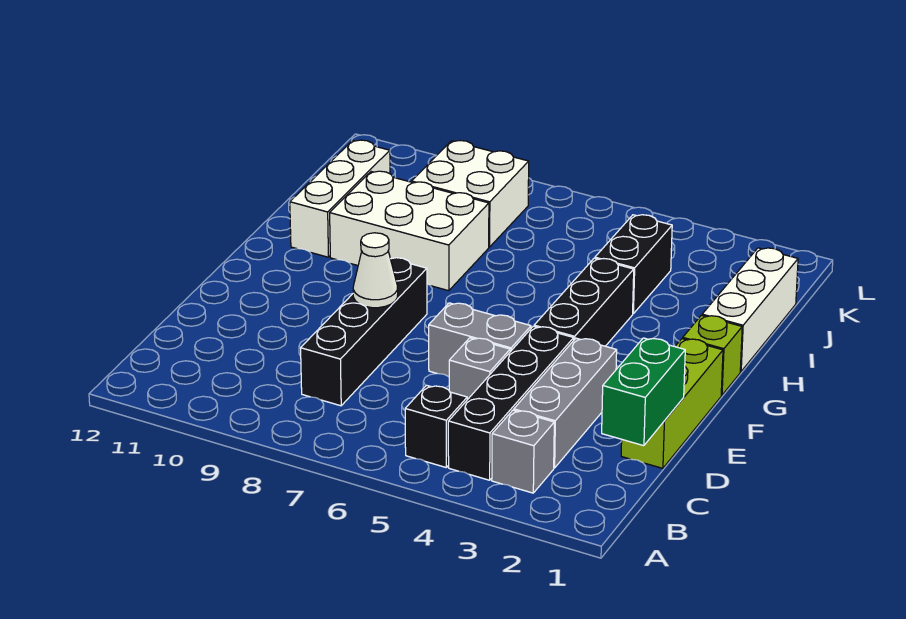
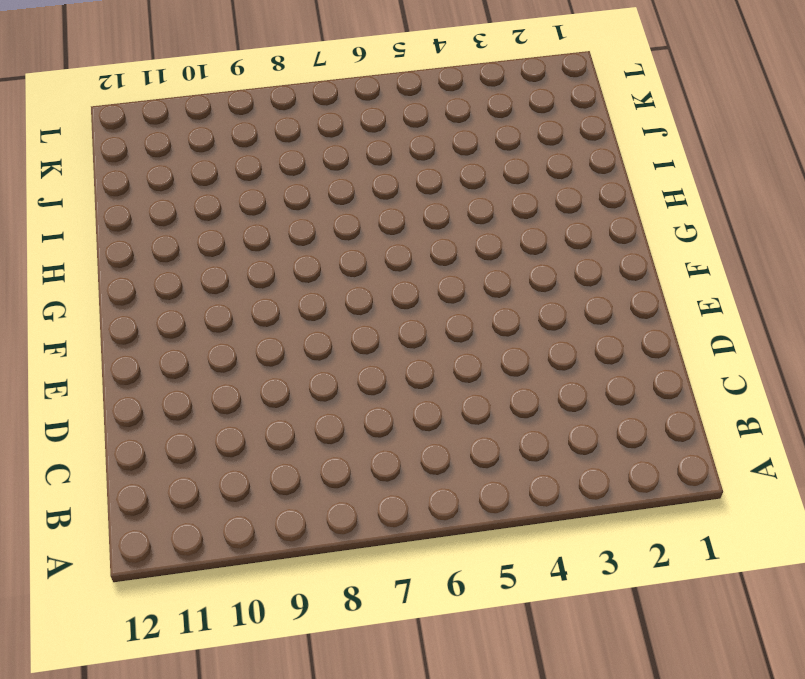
none -> grey 1x1 brick [492,410,554,493]
none -> black 1x4 brick [448,326,574,480]
none -> black 1x1 brick [405,385,467,467]

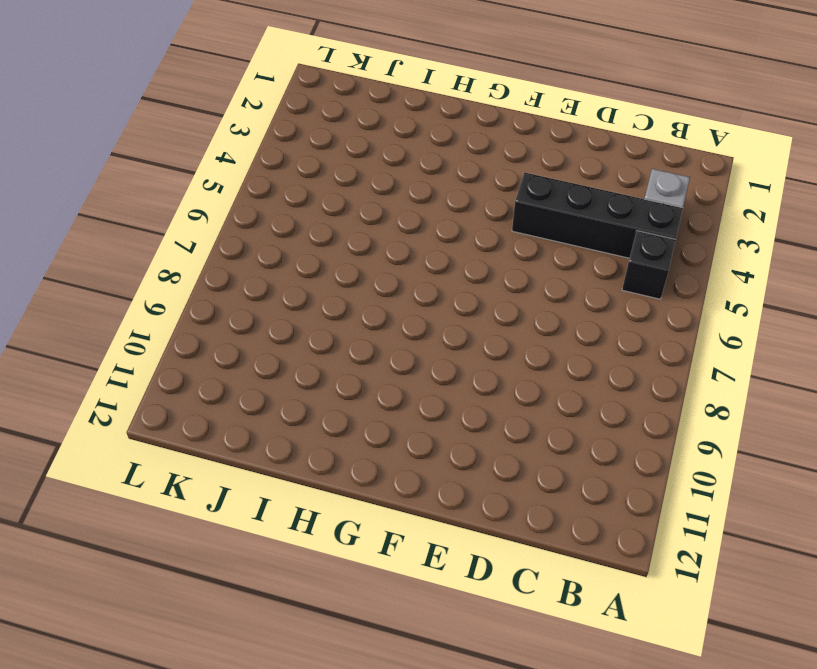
none -> grey 1x3 brick [514,338,617,468]
none -> black 1x4 brick [301,258,427,406]
none -> lime 1x3 brick [621,339,723,468]

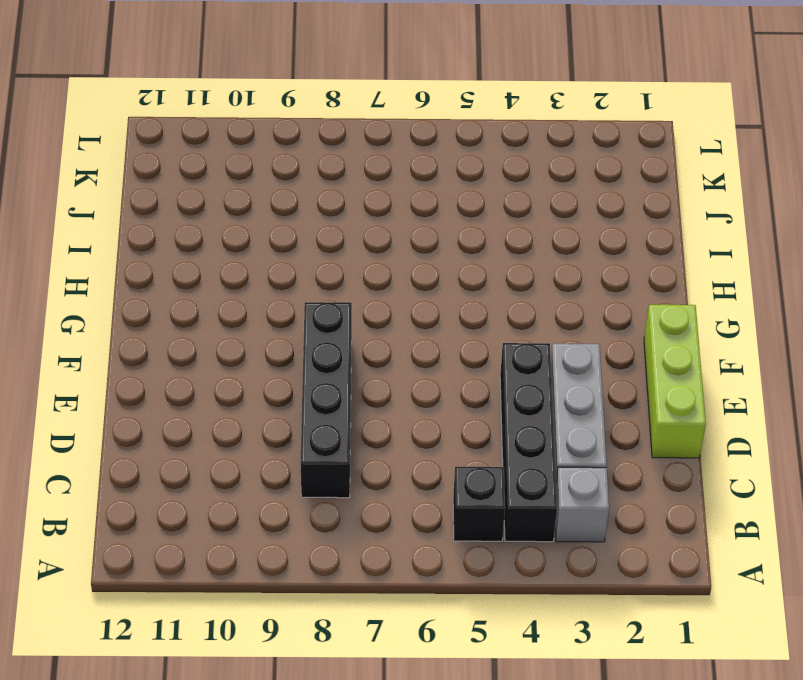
none -> grey 1x1 brick [449,338,510,400]
none -> grey 1x2 brick [429,303,531,377]
none -> black 1x3 brick [534,258,634,346]

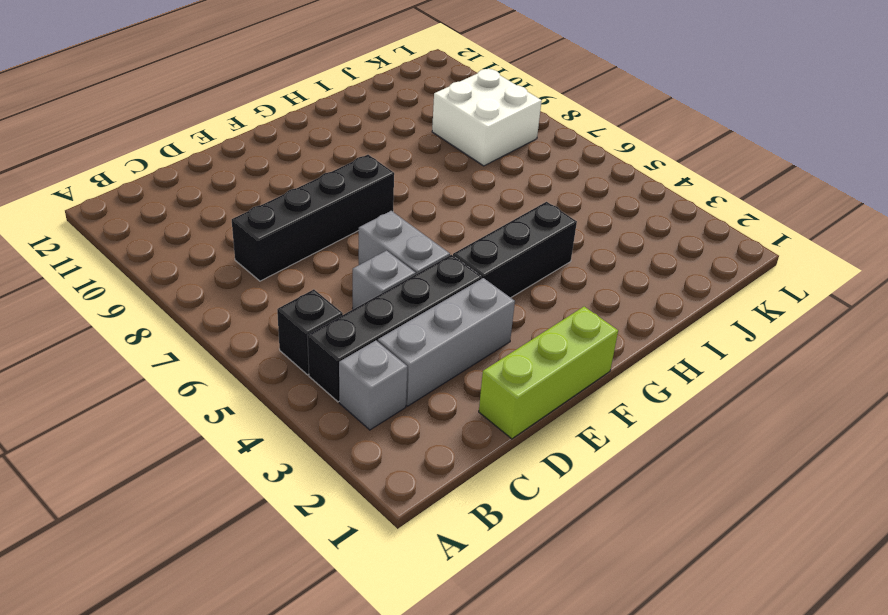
none -> lime 1x1 brick [683,315,742,395]
none -> white 1x3 brick [702,248,798,372]
none -> white 2x3 brick [330,171,489,291]

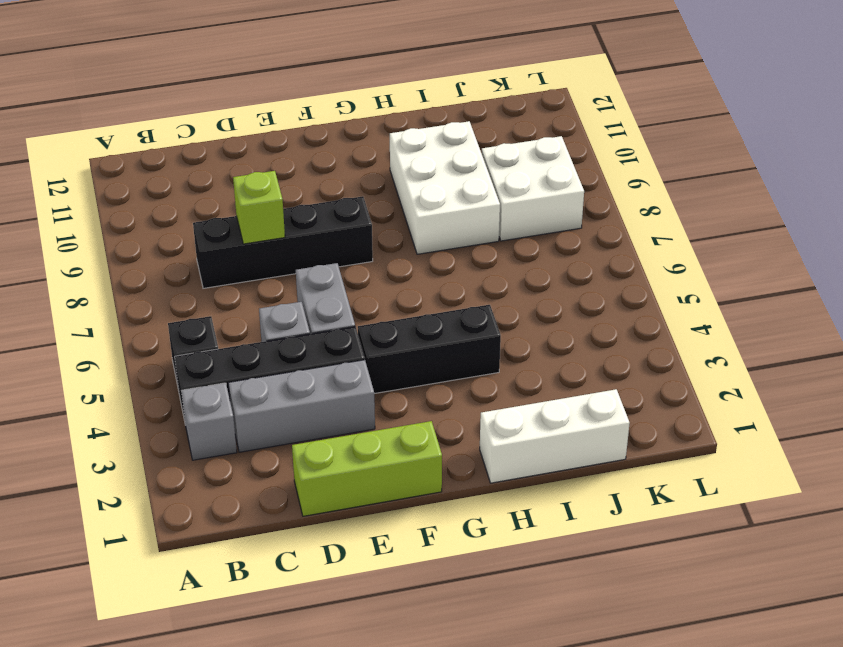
lime 1x1 brick [233,171,285,244] -> lime 1x1 brick moved to [683,315,742,395]
none -> white 1x3 brick [290,140,390,257]
none -> black 1x2 brick [595,215,672,313]
none -> green 1x2 brick [602,338,685,446]

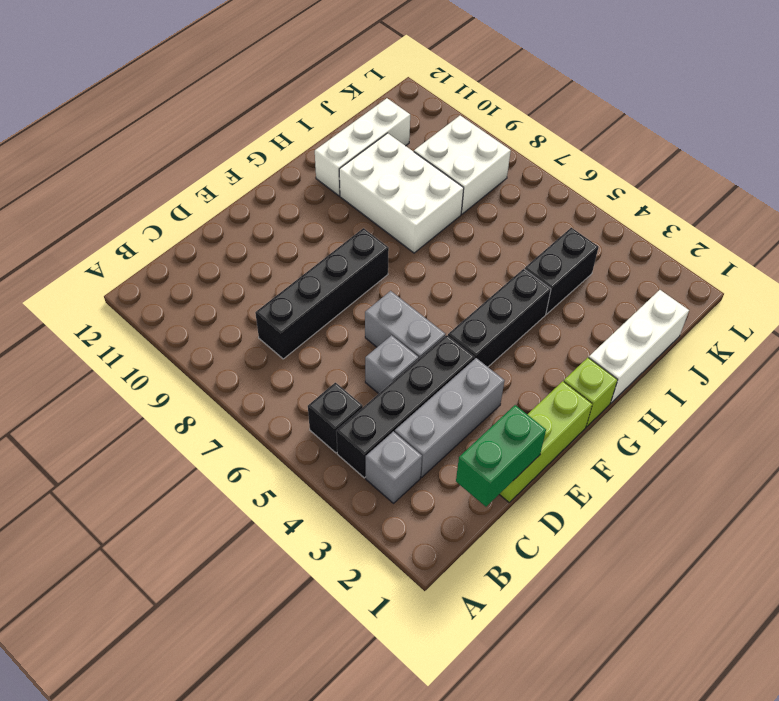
none -> white 1x1 cone [353,233,398,308]

